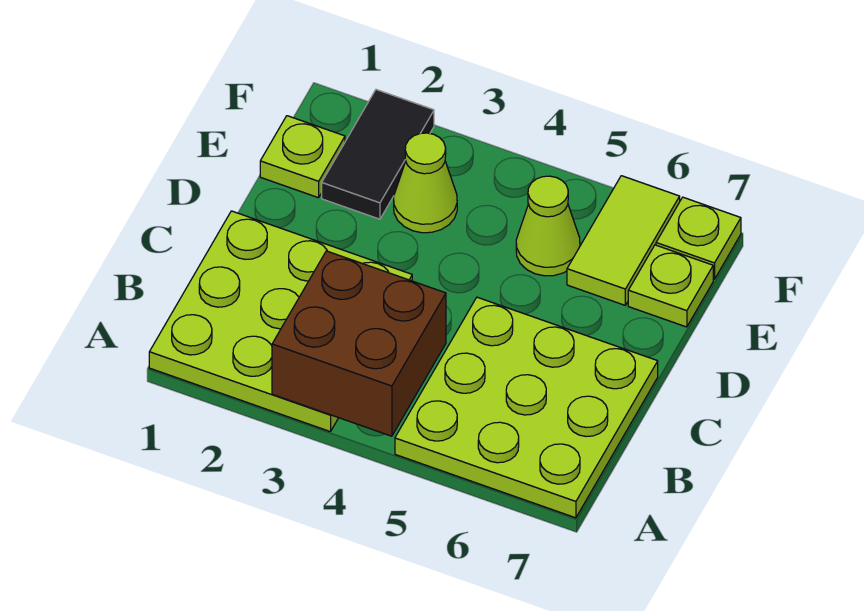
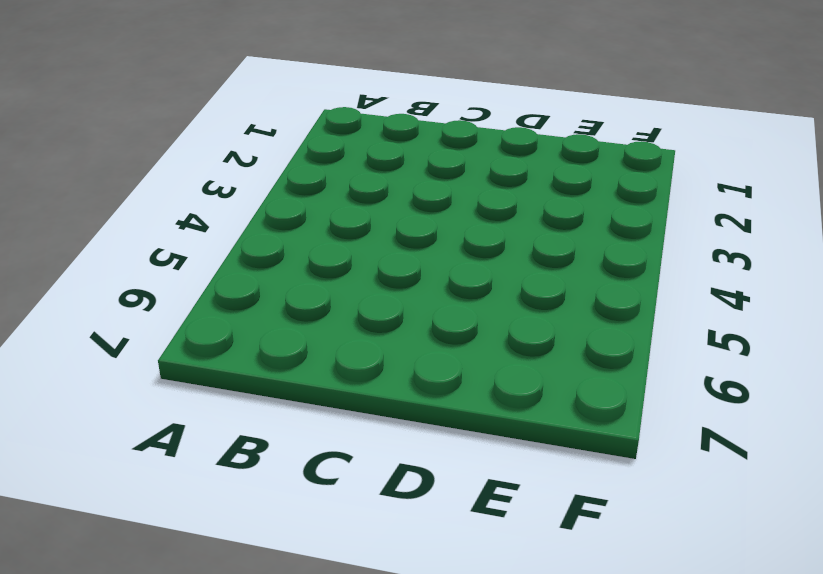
none -> lime 3x3 plate [149,211,412,432]
none -> lime 3x3 plate [395,297,658,518]

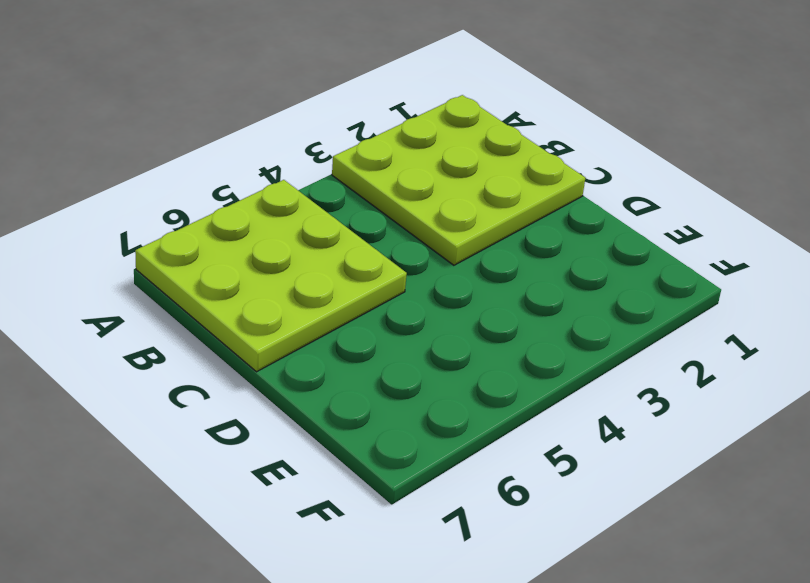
none -> lime 1x1 plate [260,116,345,198]
none -> black 1x2 tile [322,90,434,219]

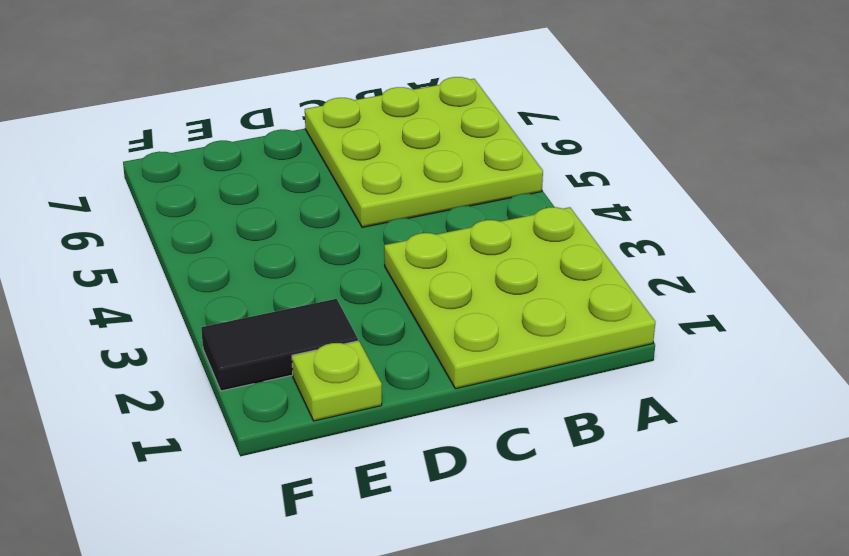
none -> lime 1x1 cone [394,133,457,233]
none -> lime 1x1 cone [516,176,580,276]

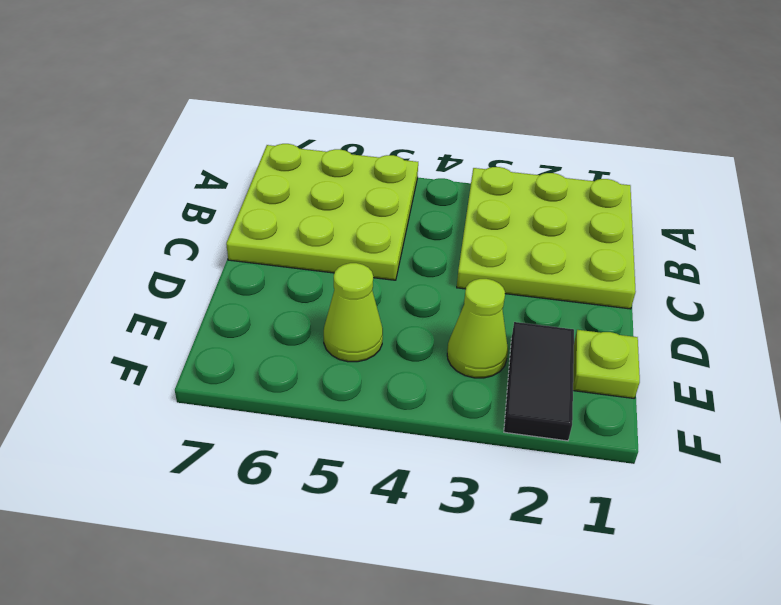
none -> lime 1x2 tile [567,176,680,305]
none -> lime 1x1 plate [628,245,713,327]

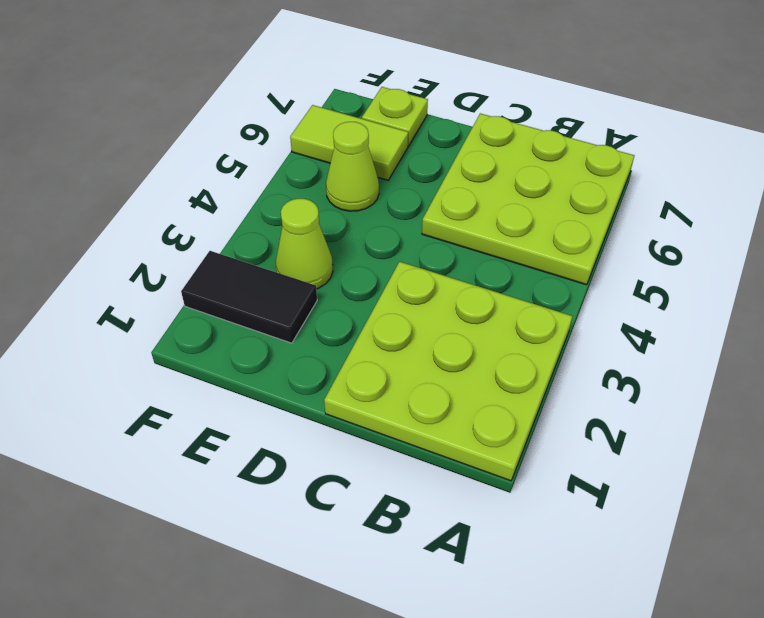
none -> lime 1x1 plate [260,116,345,198]
none -> lime 1x1 plate [656,197,741,279]

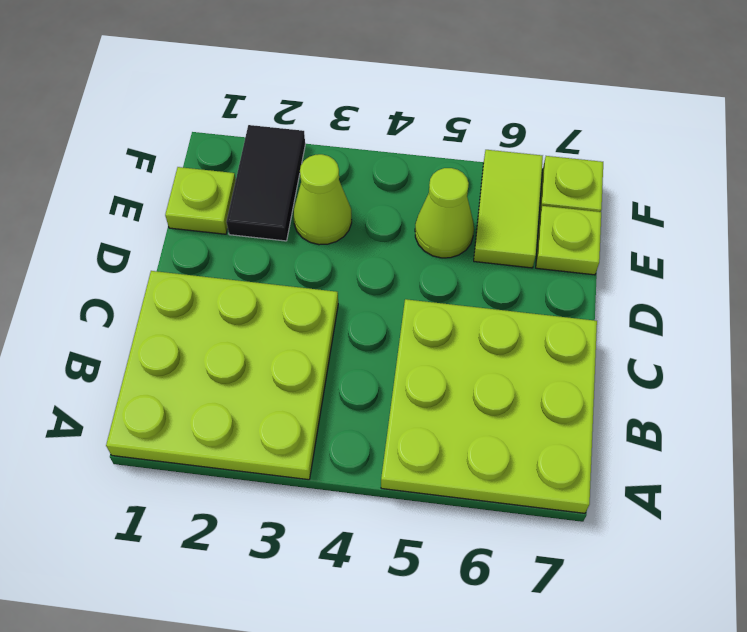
none -> brown 2x2 brick [272,251,446,436]

